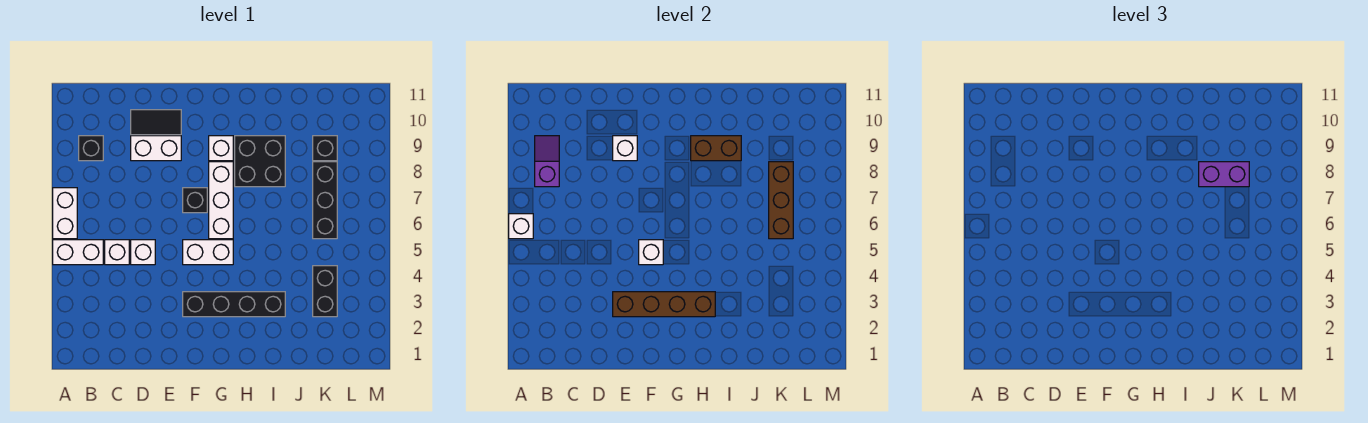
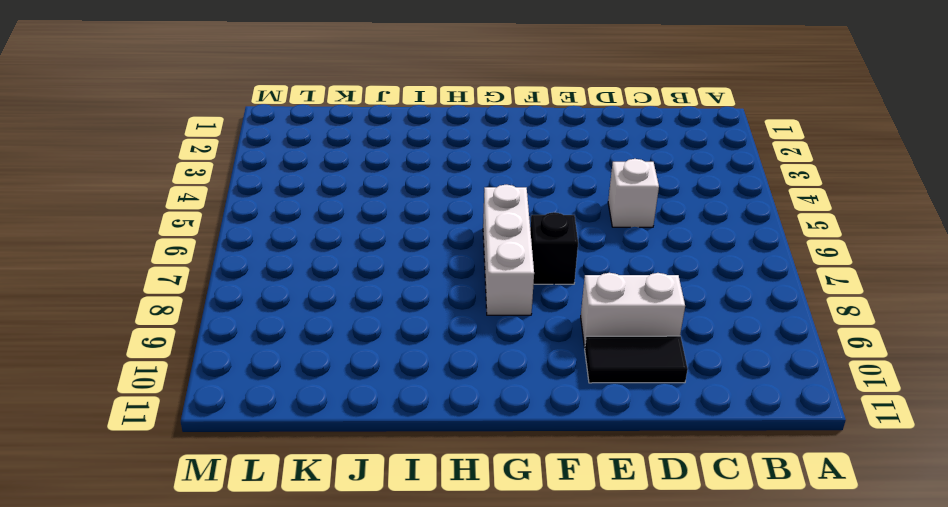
none -> white 1x2 brick [53,240,103,265]
none -> white 1x2 brick [53,188,77,239]
none -> black 1x1 brick [79,136,103,161]

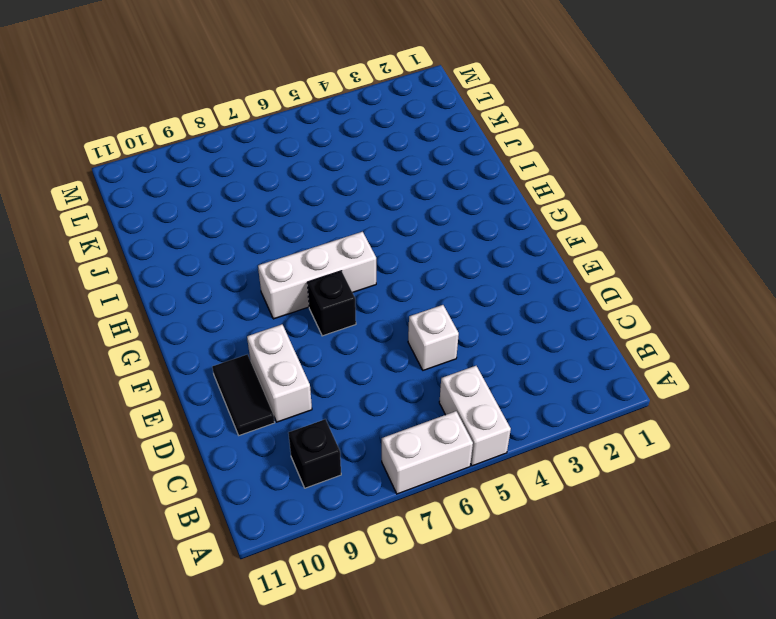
none -> white 1x1 brick [105,240,129,265]
none -> black 1x4 brick [183,292,285,317]
none -> white 1x2 brick [183,240,233,265]

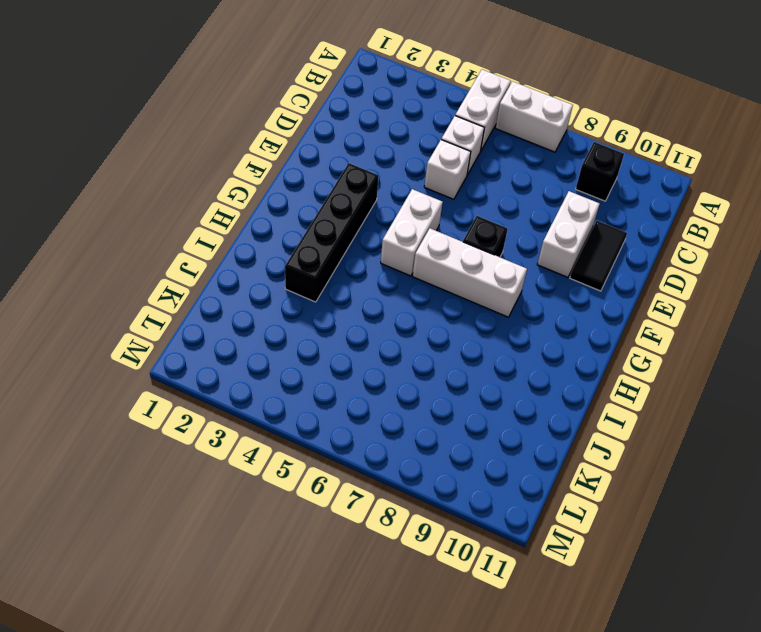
none -> white 1x1 brick [209,136,233,161]
none -> black 2x2 brick [235,136,285,187]
none -> black 1x2 brick [313,266,337,317]

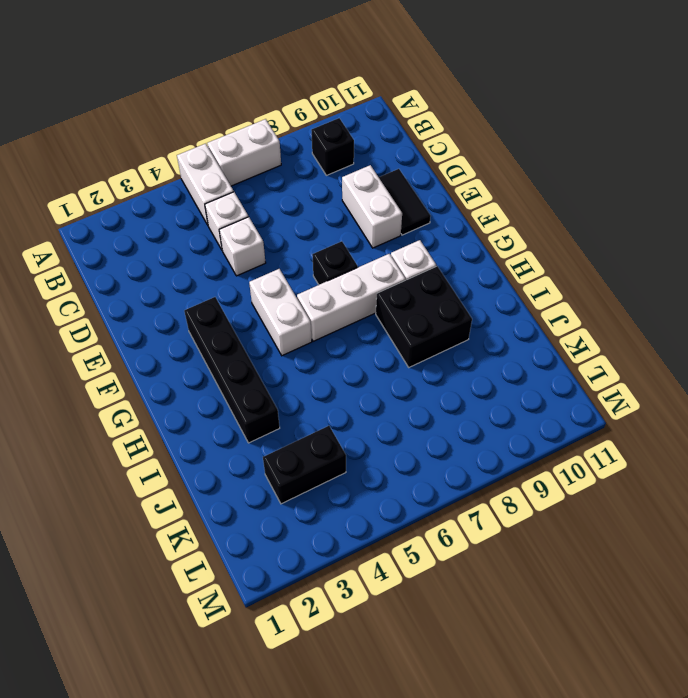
none -> black 1x3 brick [313,162,337,239]
none -> black 1x1 brick [313,136,337,161]
none -> white 1x1 brick [509,214,533,239]

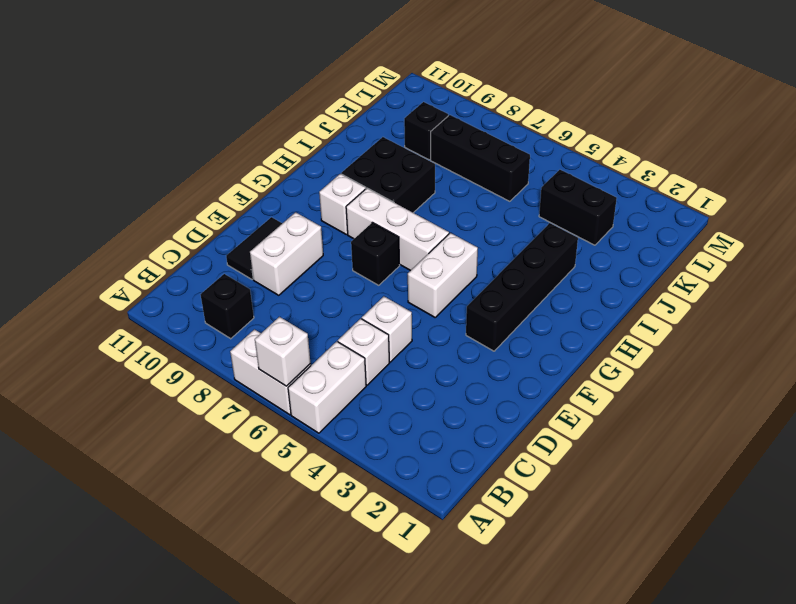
none -> purple 1x2 slope [535,136,559,187]
none -> brown 1x4 brick [613,292,715,317]
none -> white 1x1 brick [613,136,637,161]

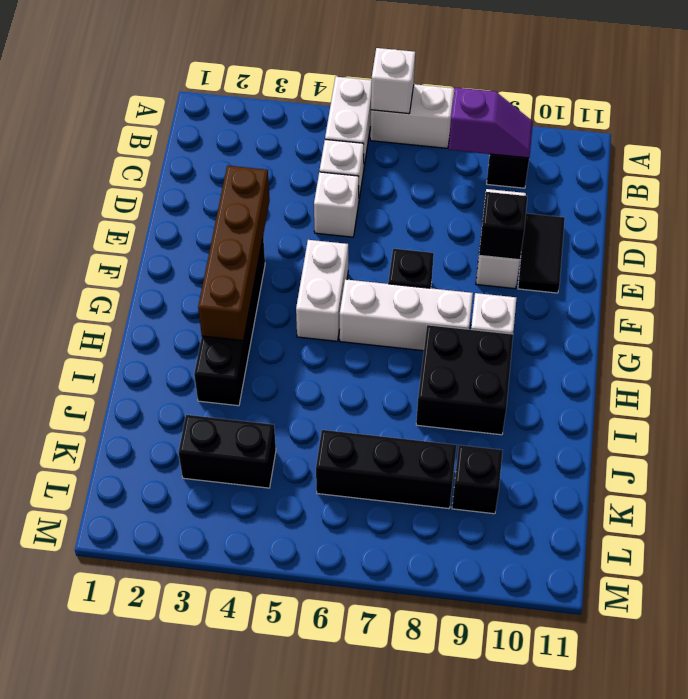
black 1x1 brick [479,192,527,260] -> white 1x1 brick [613,136,637,161]
none -> white 1x1 brick [639,240,663,265]
none -> brown 1x2 brick [691,136,741,161]
none -> brown 1x3 brick [769,162,793,239]

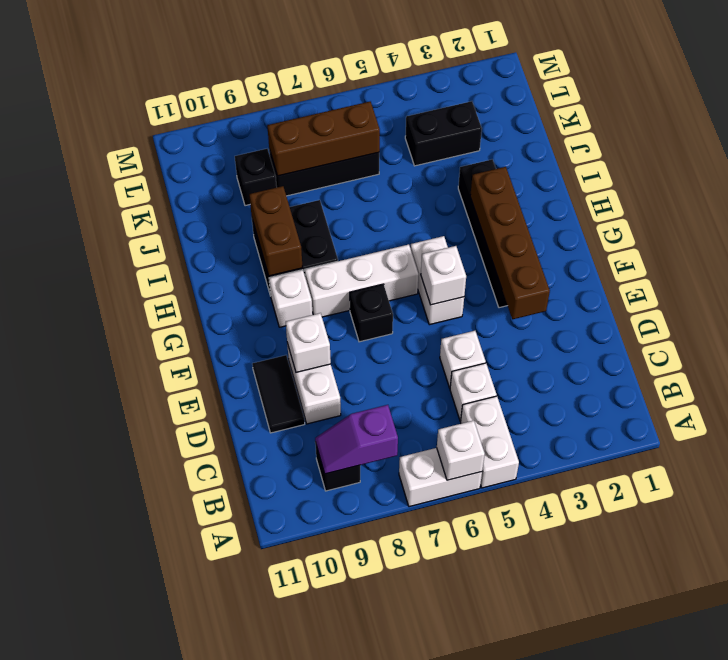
none -> purple 1x2 brick [1199,162,1249,187]

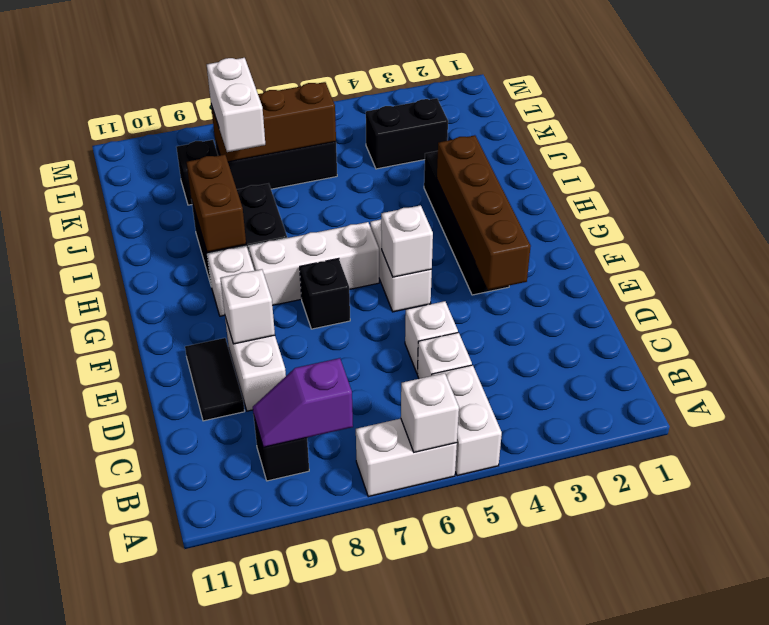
white 1x2 brick [207,58,265,152] -> purple 1x2 brick [1199,162,1249,187]

